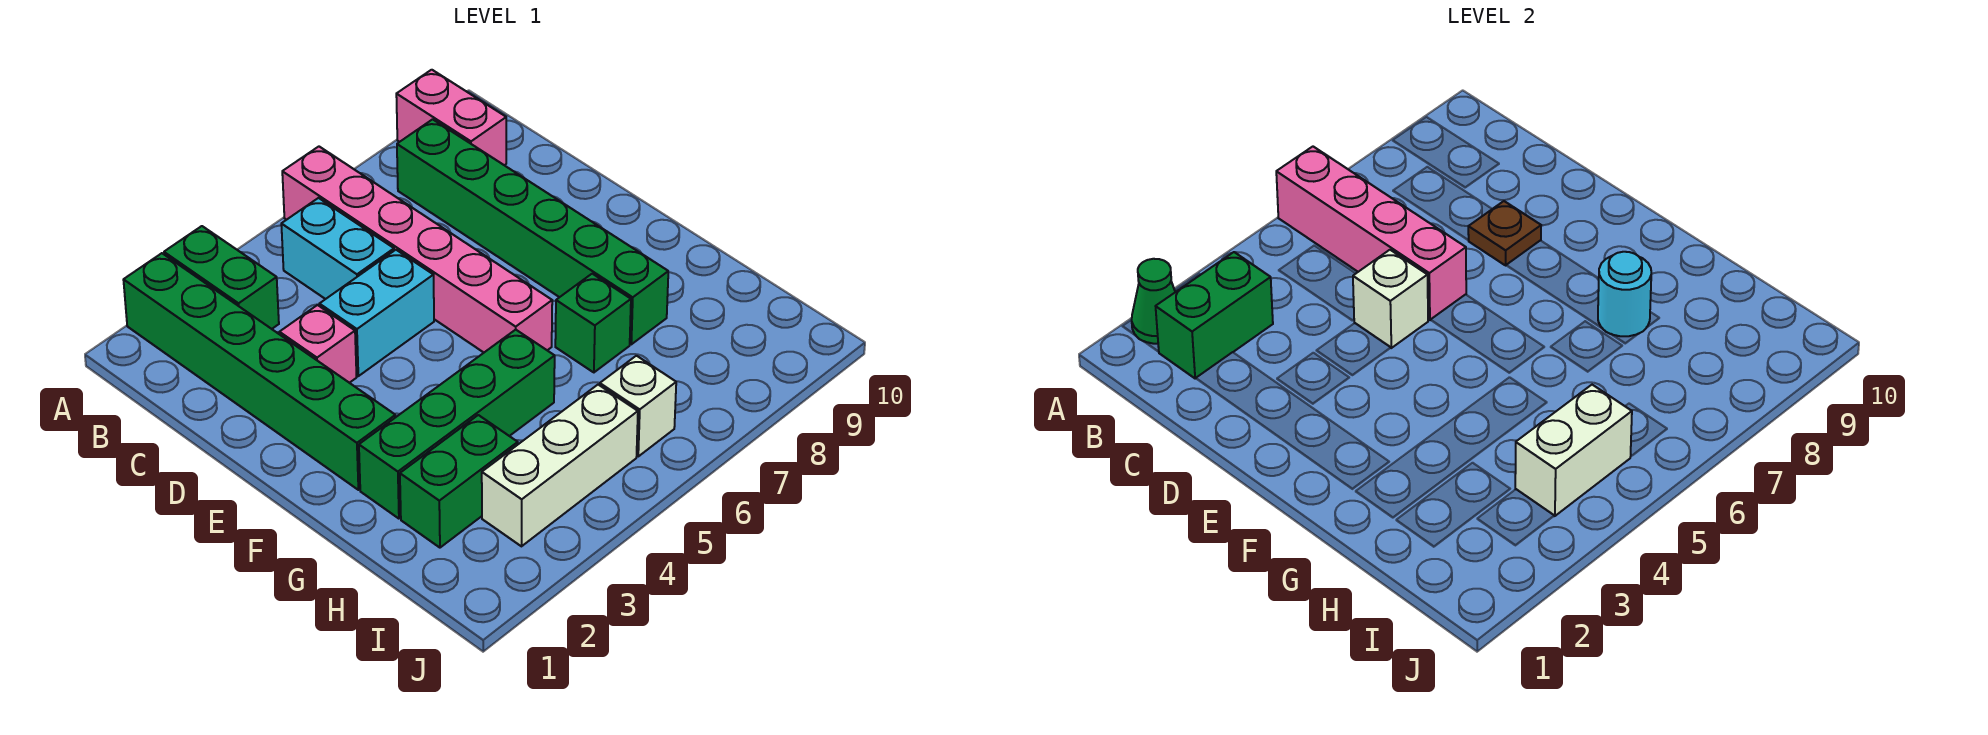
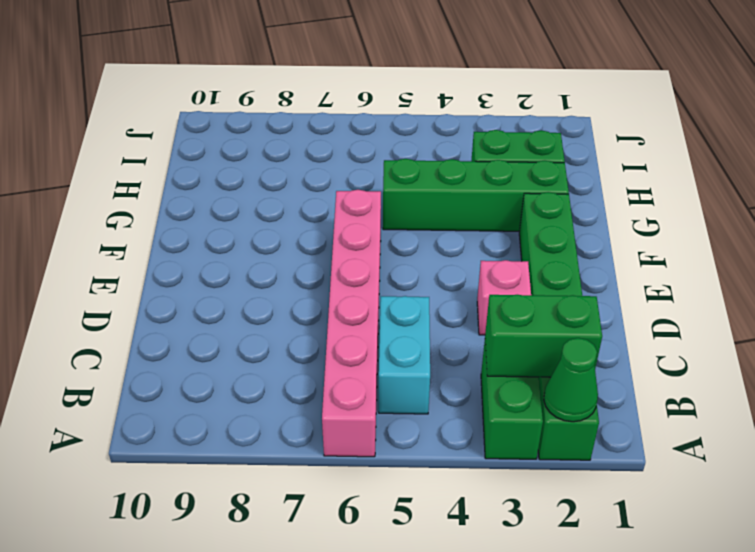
none -> pink 1x2 brick [396,70,506,165]
none -> green 1x6 brick [397,119,668,344]
none -> cyan 1x2 brick [319,250,434,376]

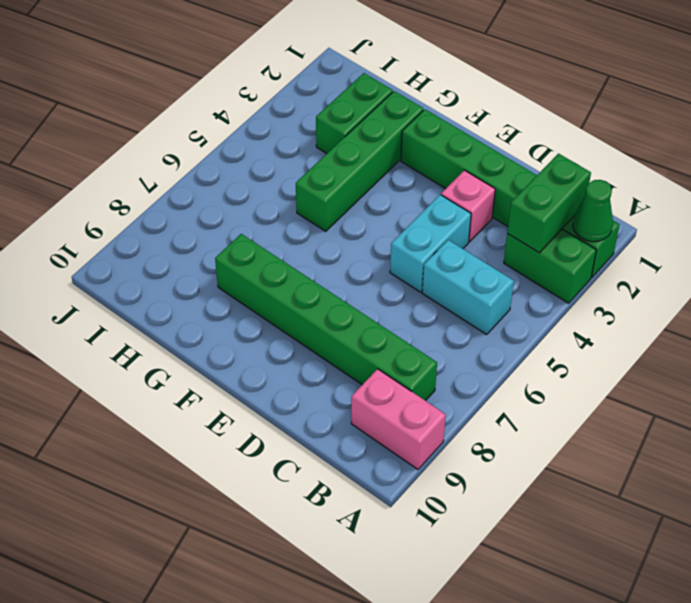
none -> pink 1x6 brick [282,147,552,352]
none -> green 1x1 brick [555,274,631,372]
none -> white 1x3 brick [482,385,638,546]

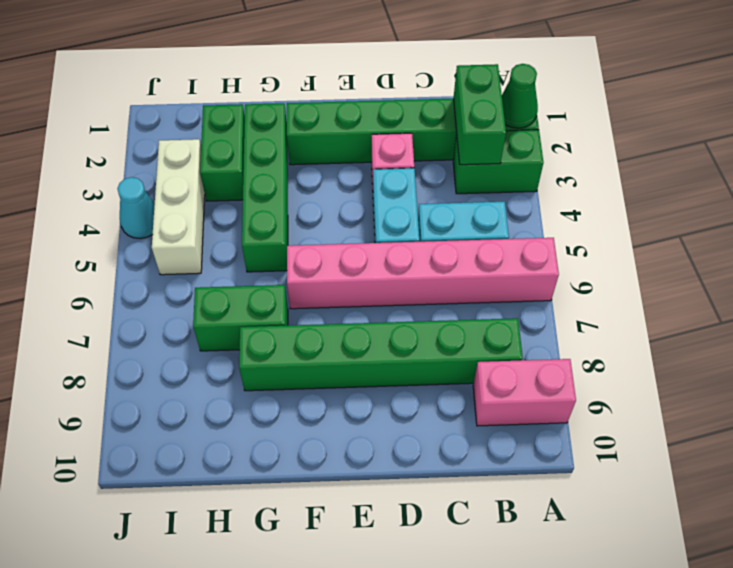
green 1x2 brick [193,285,288,351] -> green 1x1 brick [555,274,631,372]
cyan 1x1 cone [117,177,155,238] -> none
none -> white 1x1 brick [600,356,676,456]
none -> pink 1x4 brick [1276,147,1466,320]
none -> white 1x1 brick [1353,250,1428,348]

